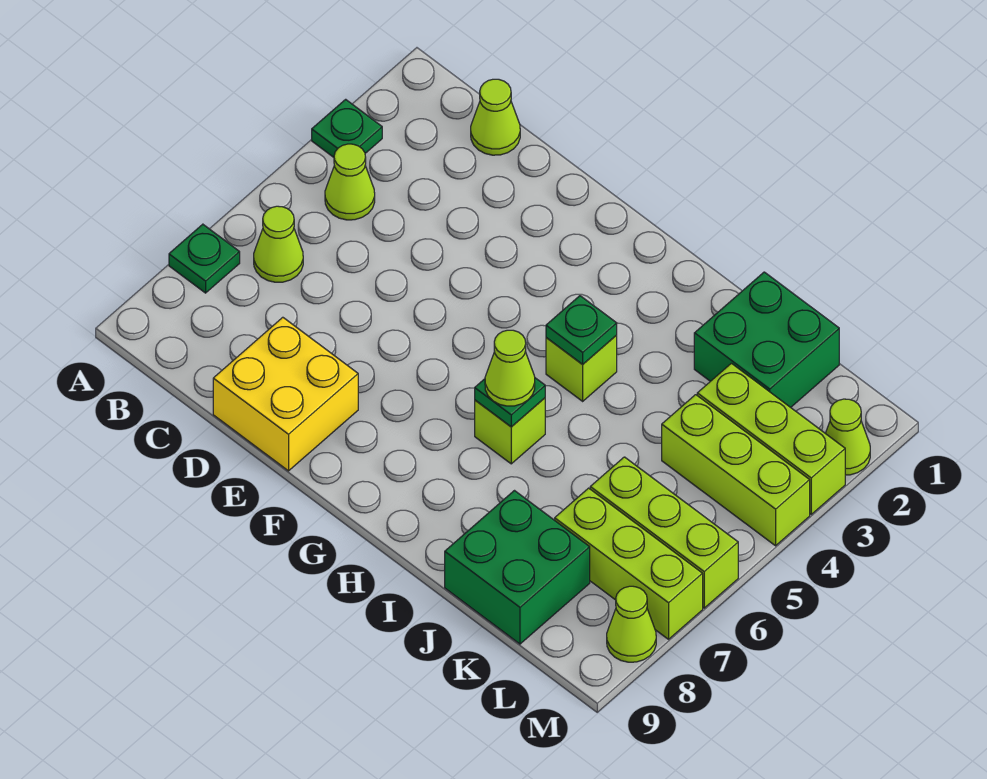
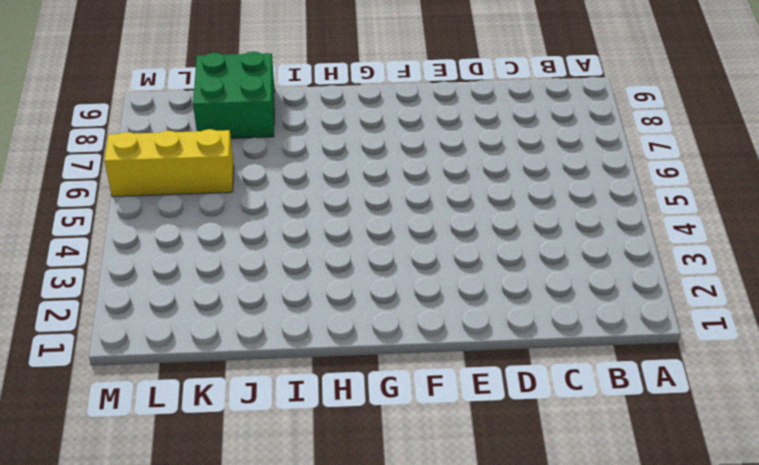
yellow 1x3 brick [105,129,234,197] -> lime 1x3 brick [590,457,738,608]
none -> green 1x1 plate [312,99,382,157]
none -> green 1x1 plate [169,224,240,293]
none -> lime 1x1 cone [325,144,375,220]

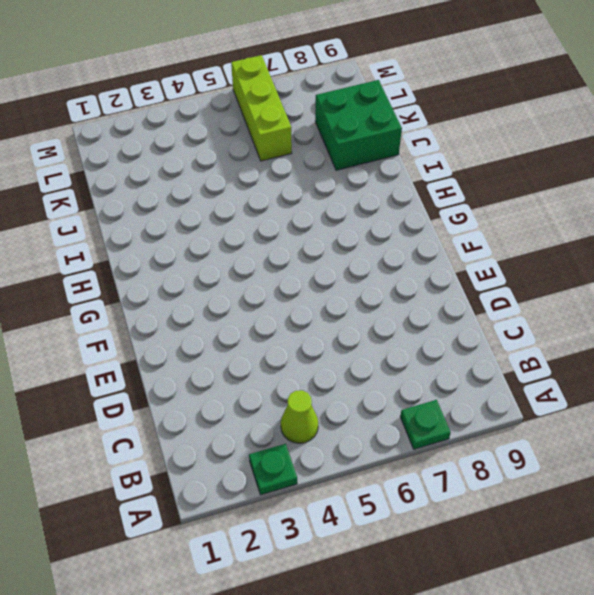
none -> lime 1x1 cone [254,206,303,282]
none -> lime 1x1 cone [471,79,520,155]
none -> yellow 2x2 brick [213,317,358,471]

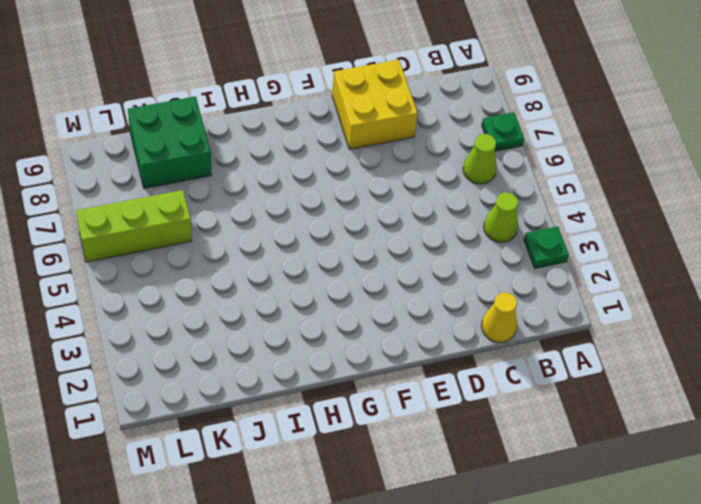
yellow 1x1 cone [481,292,517,342] -> lime 1x1 cone [471,79,520,155]
none -> lime 1x1 brick [546,335,617,401]
none -> lime 1x1 brick [475,398,545,464]
none -> green 2x2 brick [694,272,839,407]

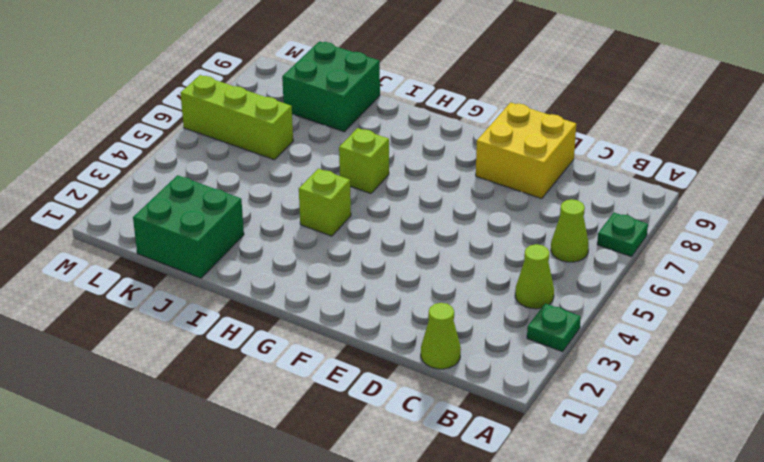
none -> lime 1x3 brick [697,363,845,514]
none -> lime 1x3 brick [662,395,810,546]
none -> lime 1x3 brick [555,488,703,639]

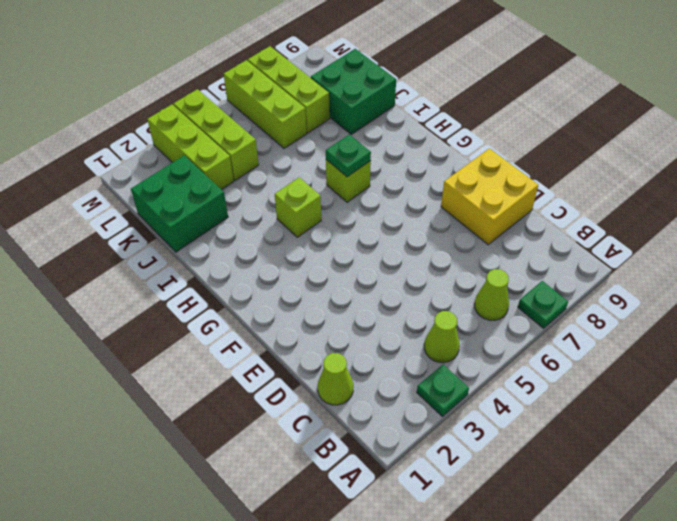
none -> lime 1x1 cone [825,399,870,475]
none -> lime 1x1 cone [607,586,656,662]
none -> green 1x1 plate [546,296,617,364]

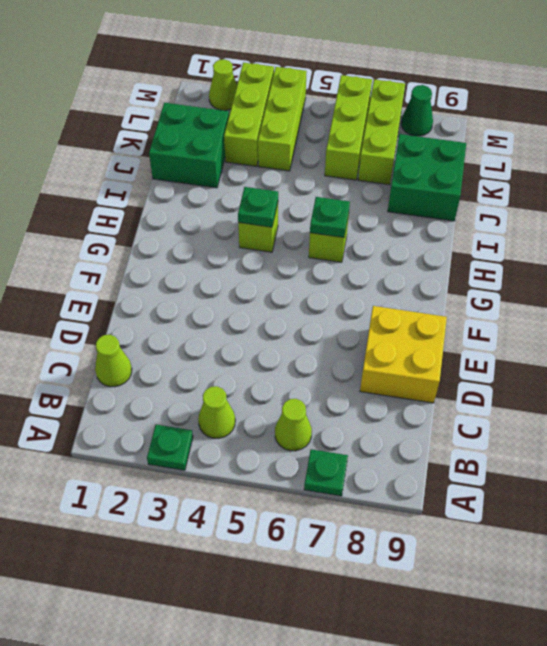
green 1x1 cone [401,85,433,136] -> lime 1x1 cone [607,586,656,662]
none -> lime 1x1 cone [485,330,535,406]

